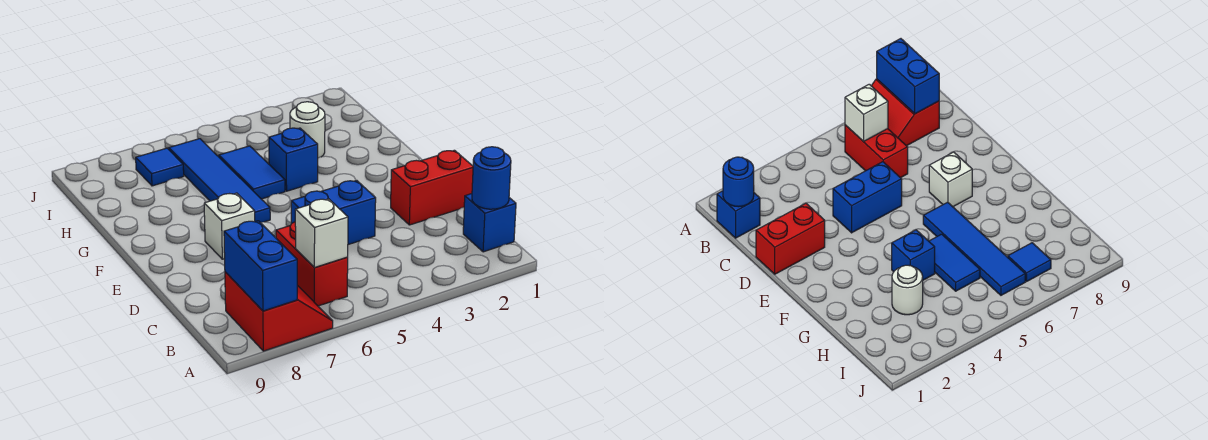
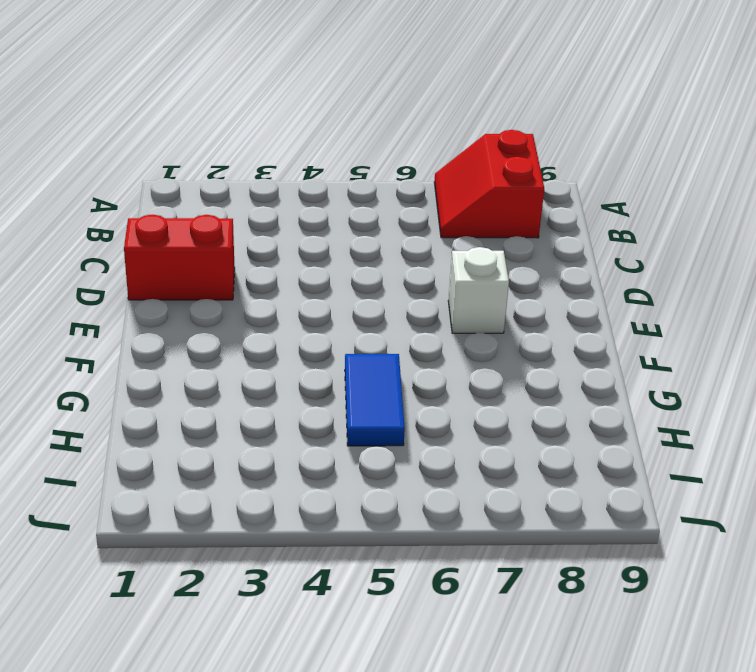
none -> blue 1x1 brick [463,194,516,252]
none -> red 1x2 brick [276,222,348,306]
none -> blue 1x2 brick [291,181,376,245]

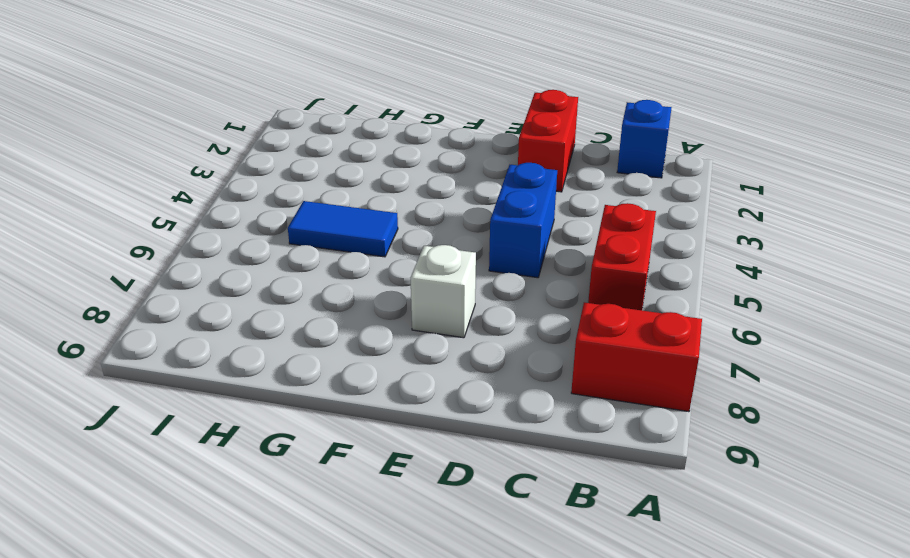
red 1x2 brick [588,203,656,310] -> red 1x2 brick turned to [276,222,348,306]
none -> blue 1x4 tile [169,139,270,222]
none -> blue 1x1 brick [269,128,318,191]
none -> white 1x1 round brick [290,102,325,158]

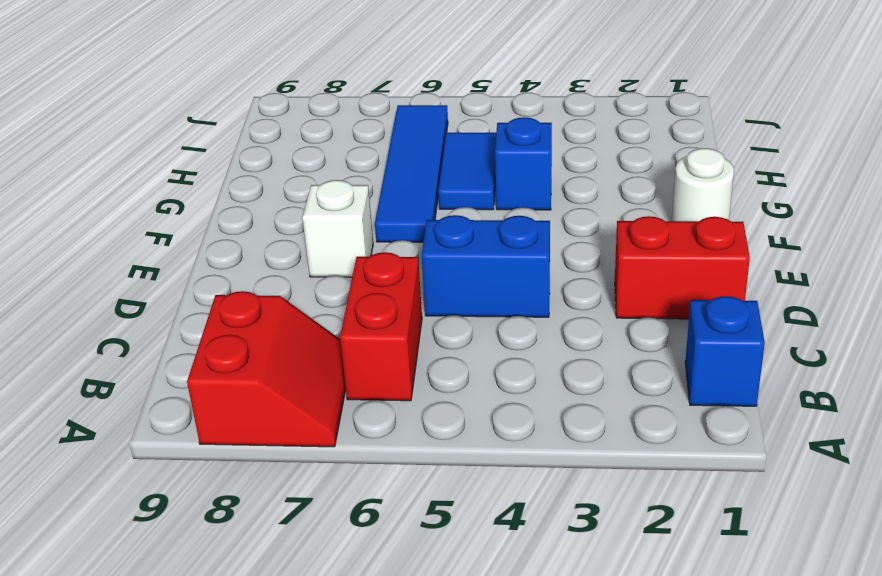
white 1x1 round brick [672,148,734,221] -> white 1x1 round brick moved to [290,102,325,158]
none -> blue 1x1 tile [136,148,184,186]
none -> blue 1x2 brick [224,221,297,311]
none -> blue 1x1 round brick [472,147,511,209]

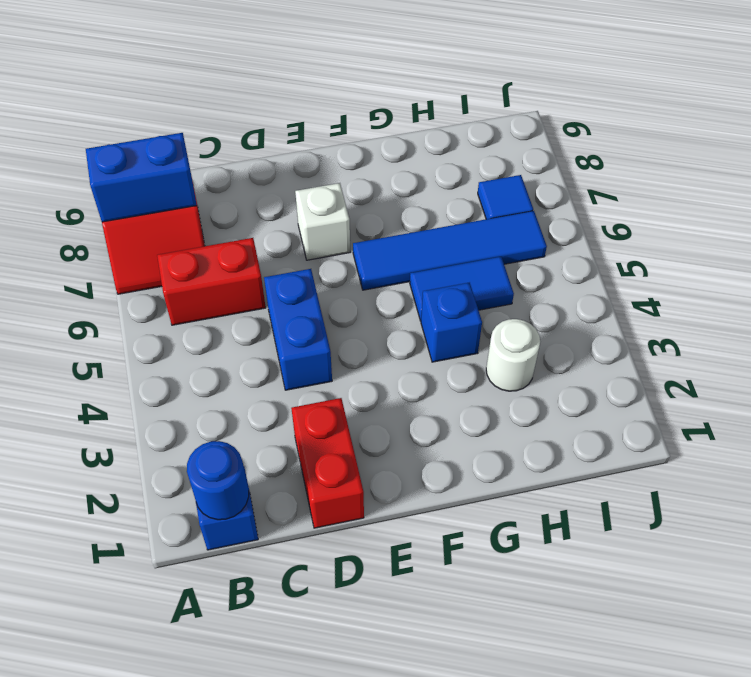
none -> white 1x1 brick [295,199,348,268]

